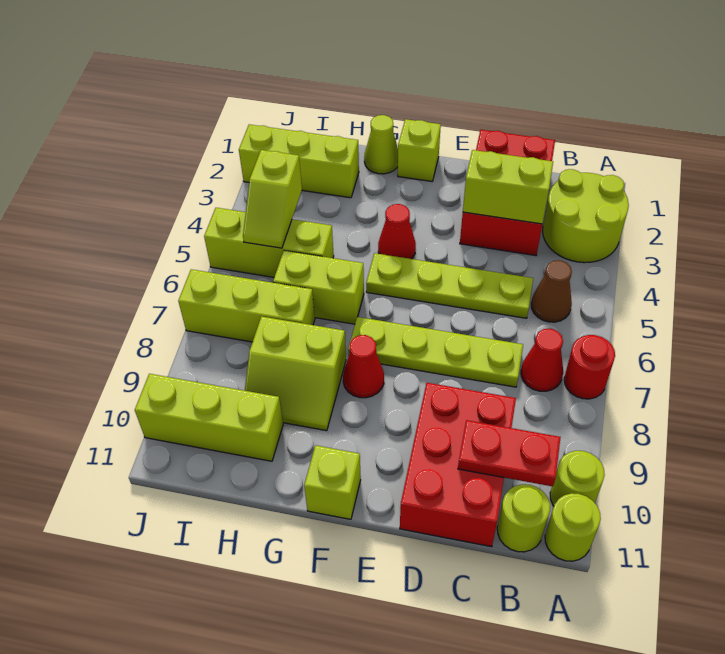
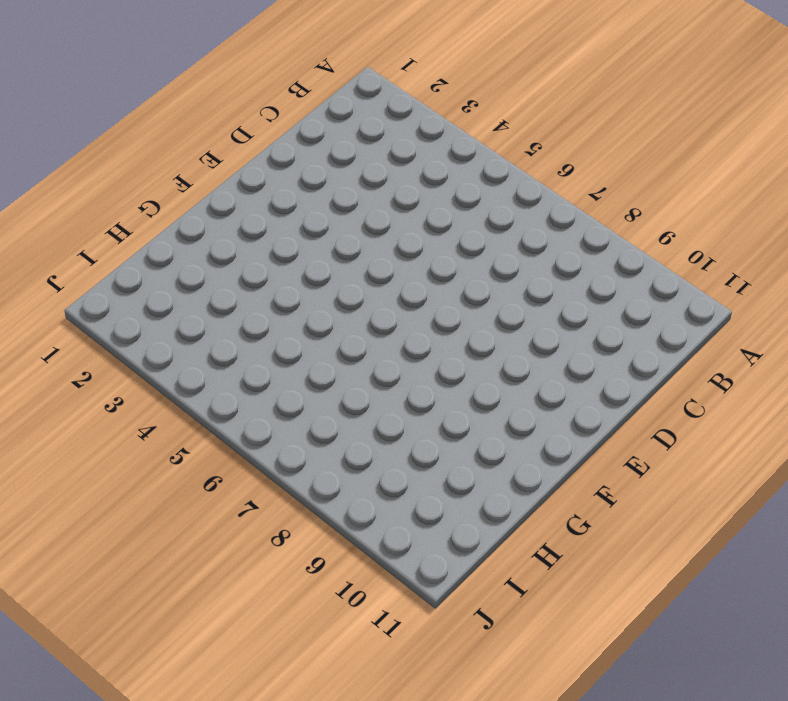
none -> lime 2x2 round brick [543,169,629,263]
none -> red 1x1 round brick [564,335,615,399]
none -> lime 1x1 round brick [550,451,605,506]

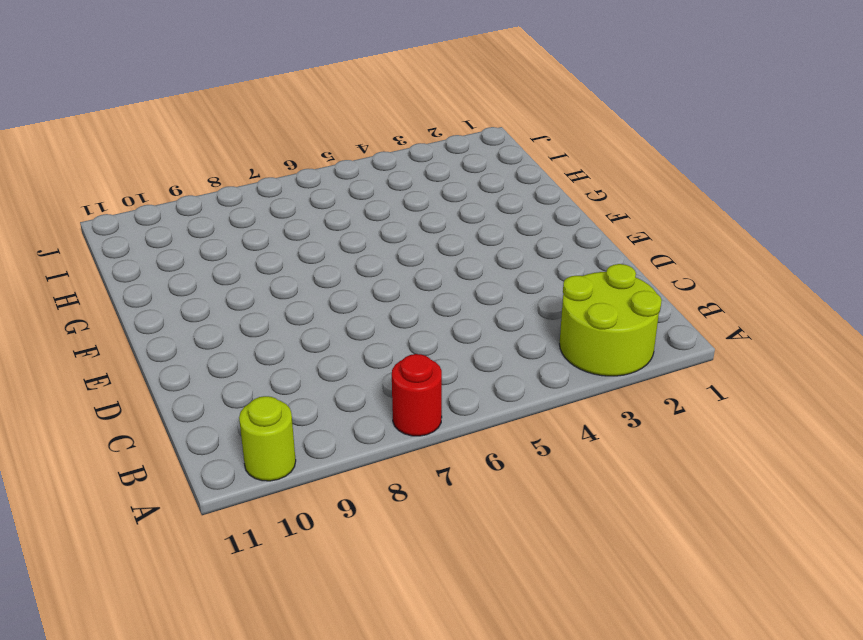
none -> lime 1x1 round brick [545,493,601,561]
none -> brown 1x1 cone [531,260,572,322]
none -> red 1x1 cone [521,329,563,391]

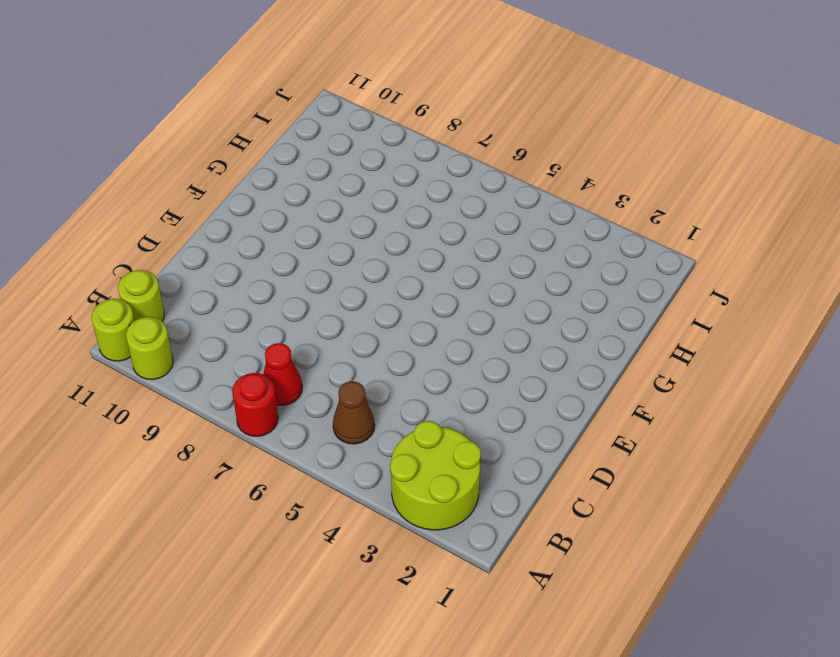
none -> red 2x3 brick [460,130,555,256]
none -> lime 1x4 plate [366,253,533,318]
none -> lime 1x4 plate [348,317,523,387]

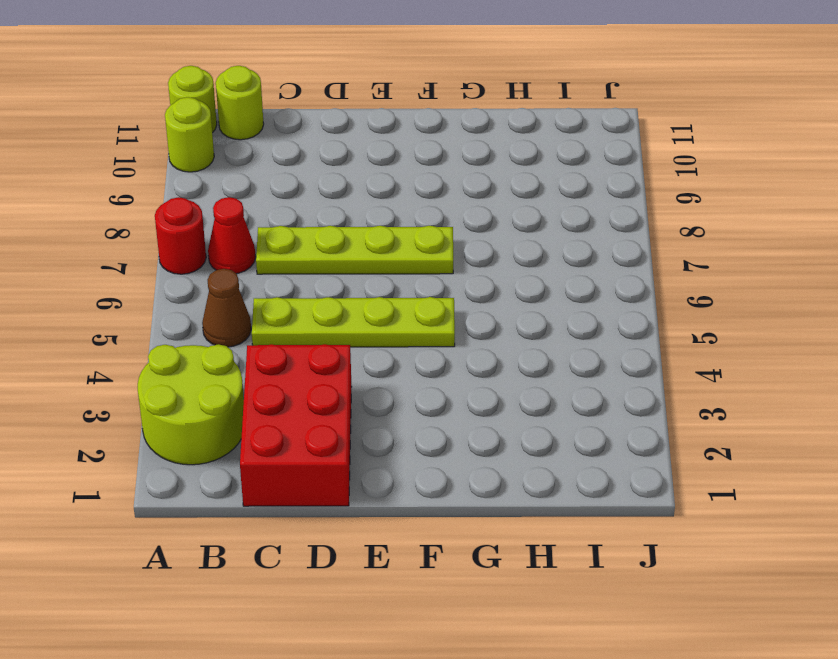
none -> red 2x3 brick [400,383,516,547]
none -> lime 1x1 brick [398,119,441,181]
none -> red 1x1 cone [378,204,416,259]

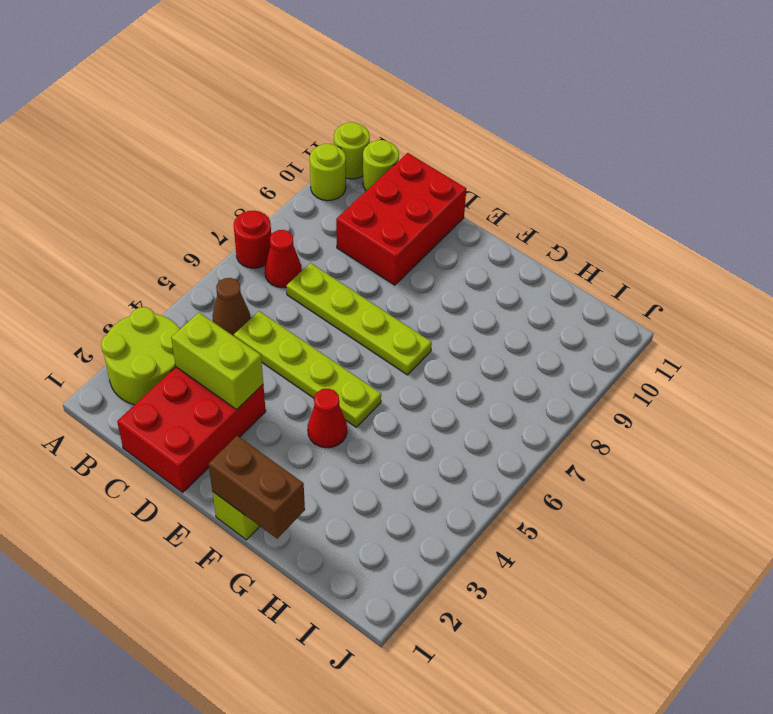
brown 1x2 brick [209,436,305,539] -> none
none -> red 1x1 cone [343,335,384,398]
none -> lime 1x1 brick [304,445,361,519]
none -> lime 1x1 cone [364,115,398,174]

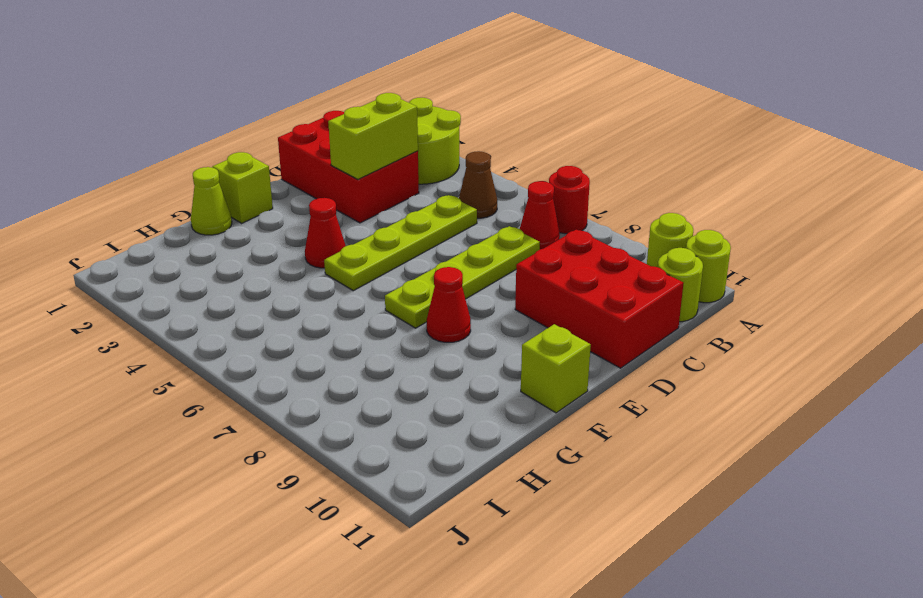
none -> lime 1x2 brick [273,251,364,324]
none -> lime 2x2 slope [245,317,346,431]
none -> lime 1x3 brick [239,124,359,198]

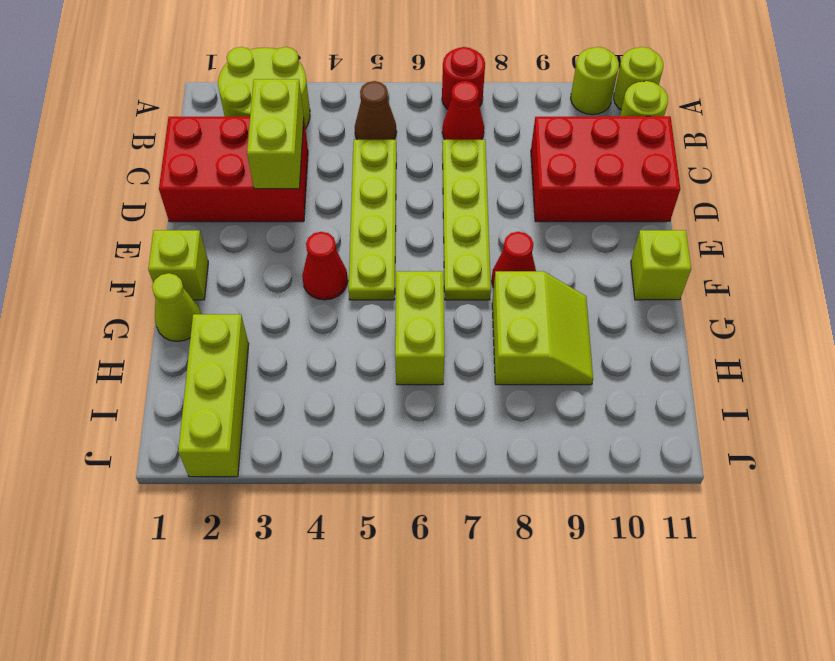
none -> lime 1x3 brick [204,208,334,277]
none -> lime 1x3 brick [178,269,315,342]
none -> lime 1x3 brick [135,374,283,461]

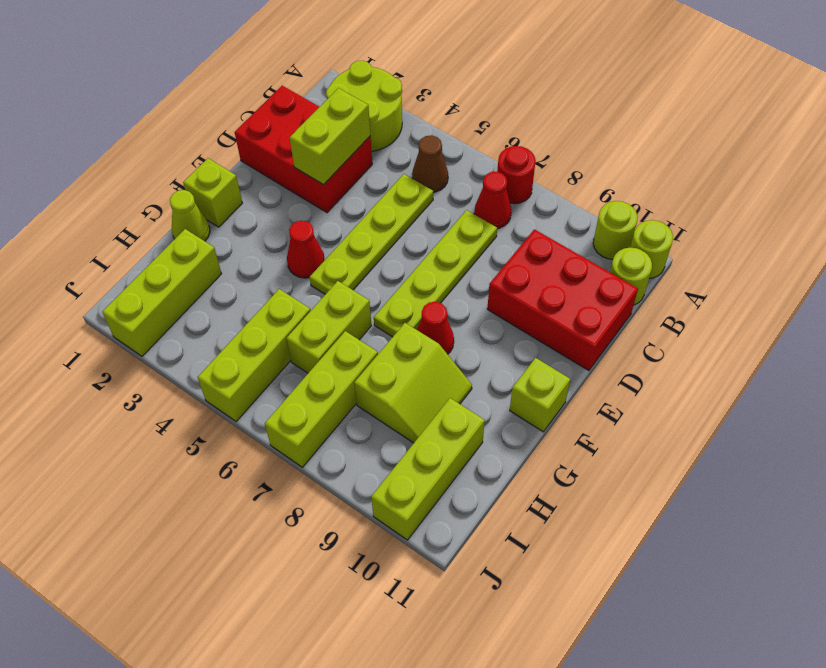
none -> red 1x2 plate [458,420,561,486]
none -> lime 1x2 slope [243,150,302,248]

